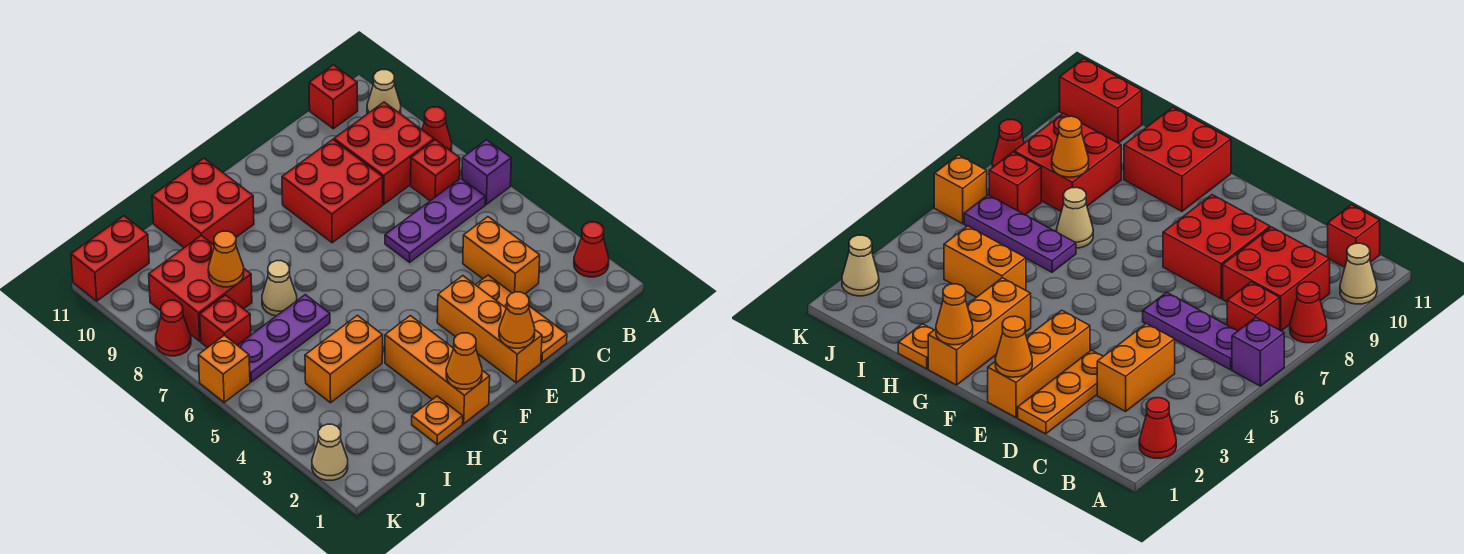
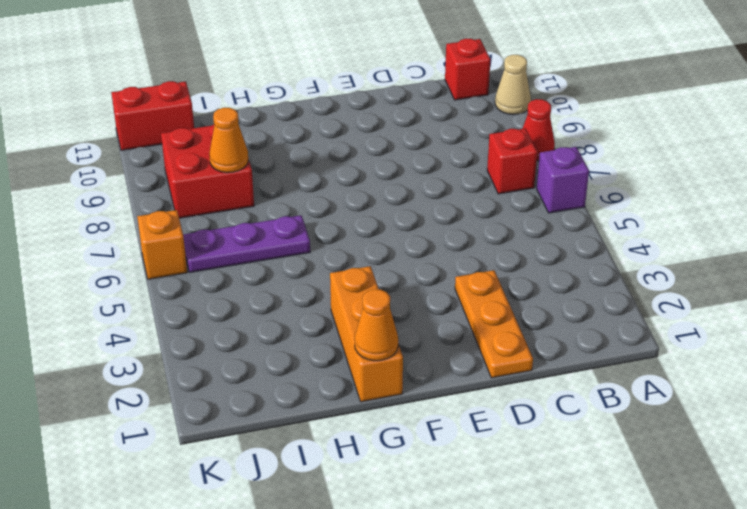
none -> red 1x1 cone [574,222,609,277]
none -> purple 1x3 plate [385,178,485,262]
none -> red 2x2 brick [334,102,434,204]

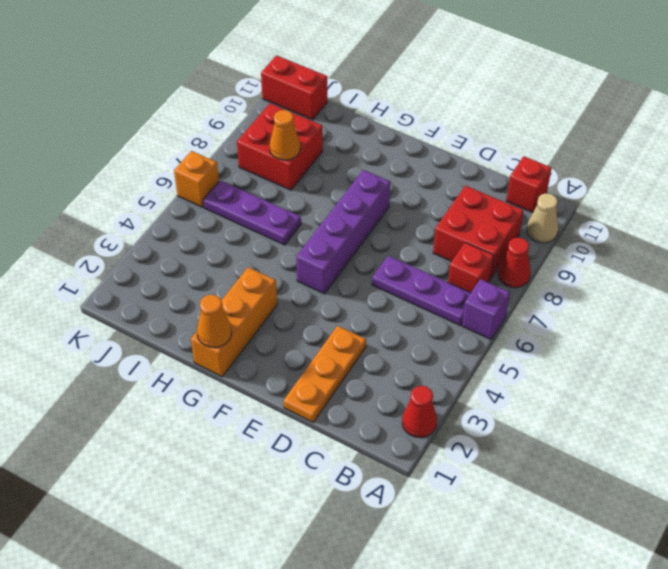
purple 1x4 brick [296,170,390,294] -> none
none -> orange 1x2 brick [463,217,540,294]
none -> red 2x2 brick [282,140,383,243]
none -> orange 1x3 brick [437,276,542,383]

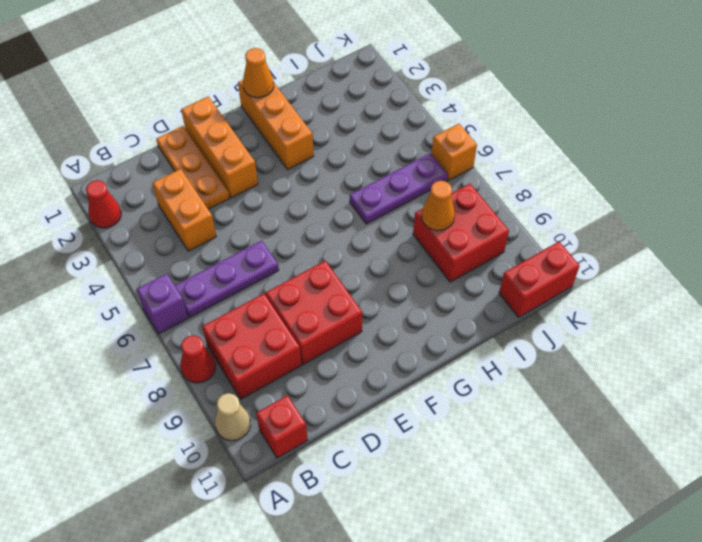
none -> red 1x1 brick [411,140,460,201]
none -> red 2x2 brick [152,158,254,248]
none -> orange 1x1 plate [412,396,463,444]

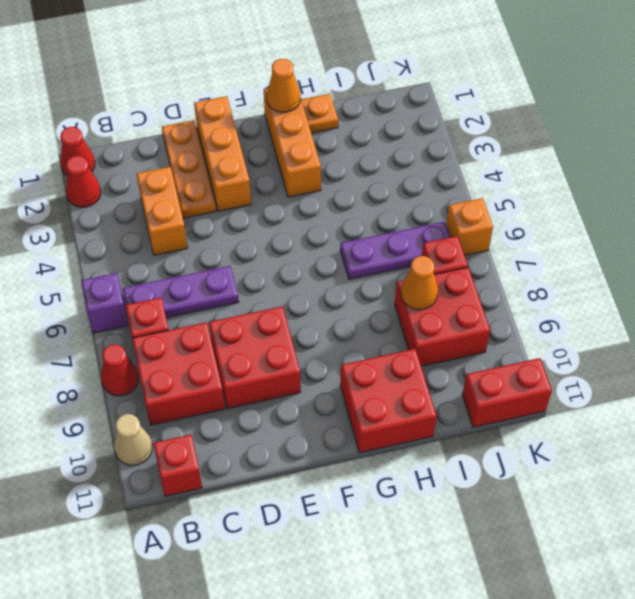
red 1x1 cone [60,127,95,175] -> red 1x1 cone moved to [156,300,191,356]
none -> orange 1x2 brick [305,315,383,403]
none -> tan 1x1 cone [262,261,297,316]
none -> tan 1x1 cone [312,424,348,480]

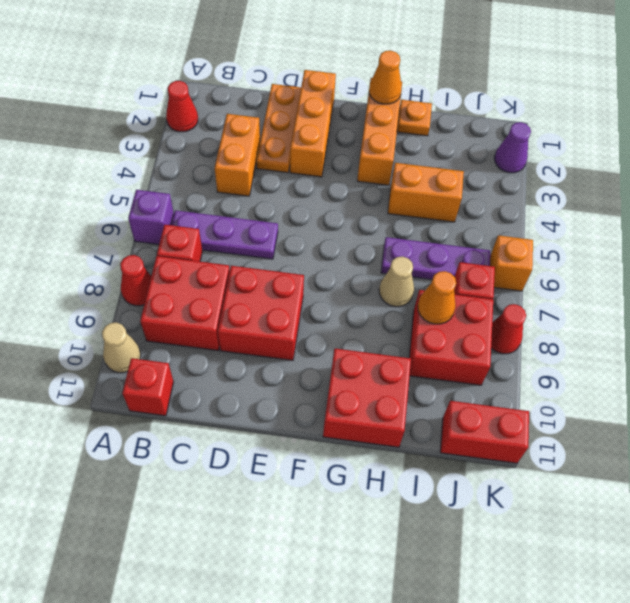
purple 1x1 cone [494,122,531,173] -> tan 1x1 cone [312,424,348,480]
none -> orange 1x1 cone [499,292,535,348]

